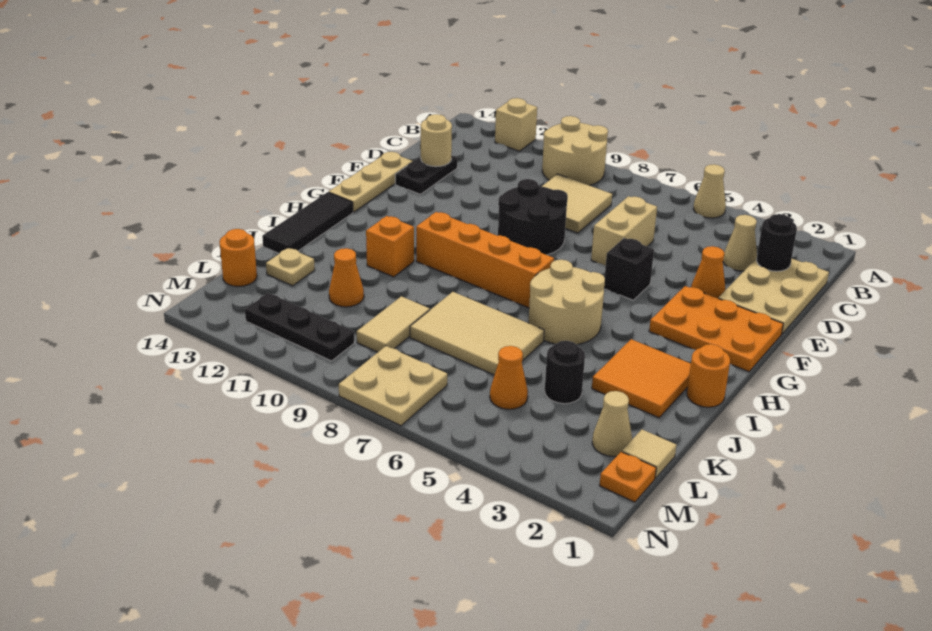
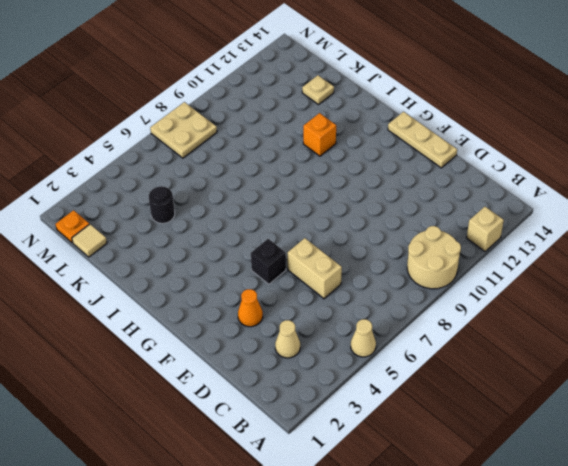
none -> tan 2x3 plate [718,258,829,334]
none -> tan 2x2 tile [542,174,612,233]
none -> black 1x2 plate [395,155,457,194]
none -> black 2x2 round brick [498,179,568,255]

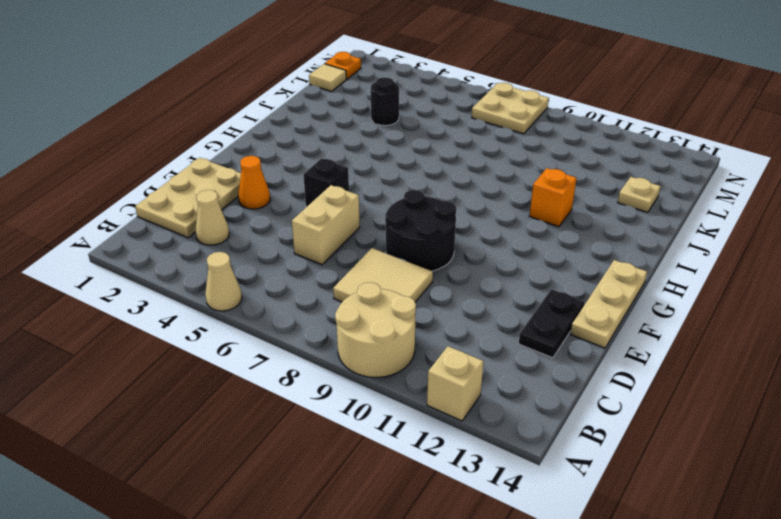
none -> orange 2x3 plate [649,286,783,372]
none -> tan 2x2 round brick [529,260,605,344]
none -> orange 1x4 brick [416,212,554,308]
none -> black 1x3 tile [262,192,353,253]

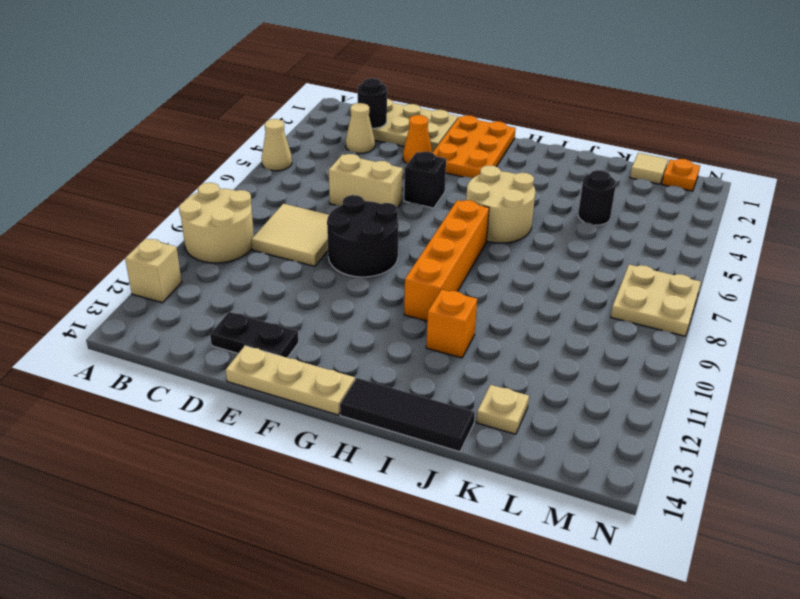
none -> orange 1x1 round brick [687,344,730,407]
none -> orange 2x2 tile [592,339,691,418]
none -> tan 2x3 tile [410,292,544,375]
none -> tan 1x2 tile [357,296,430,352]

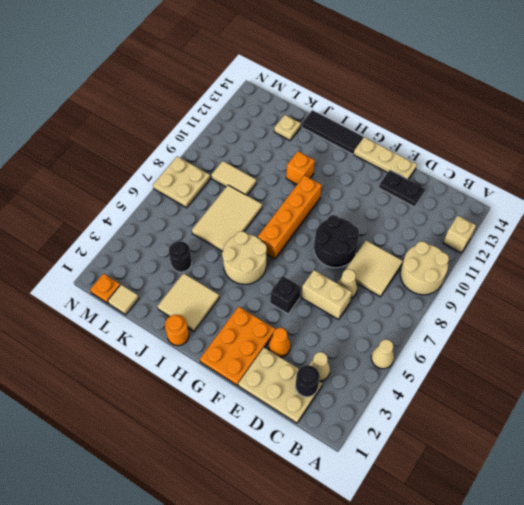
tan 1x1 cone [337,269,357,298] -> tan 1x1 cone moved to [592,391,632,457]
tan 2x2 tile [158,273,219,332] -> orange 2x2 tile [592,339,691,418]
none -> orange 1x1 cone [329,248,364,307]
none -> orange 1x1 cone [490,346,528,409]
none -> orange 1x1 round brick [220,229,257,287]
none -> black 1x3 plate [245,293,354,361]

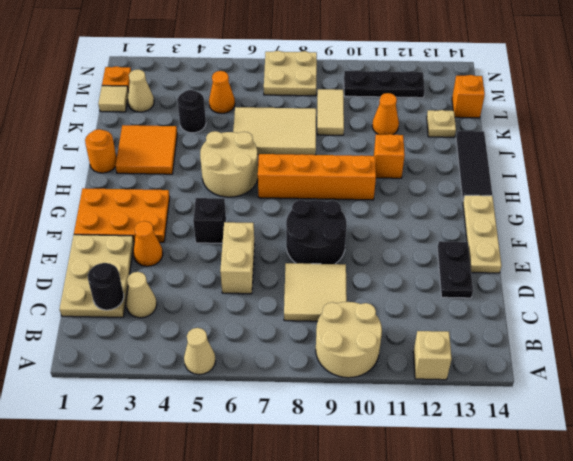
orange 1x1 brick [452,75,485,118] -> orange 1x1 round brick [220,229,257,287]
none -> tan 1x1 round brick [421,114,452,167]

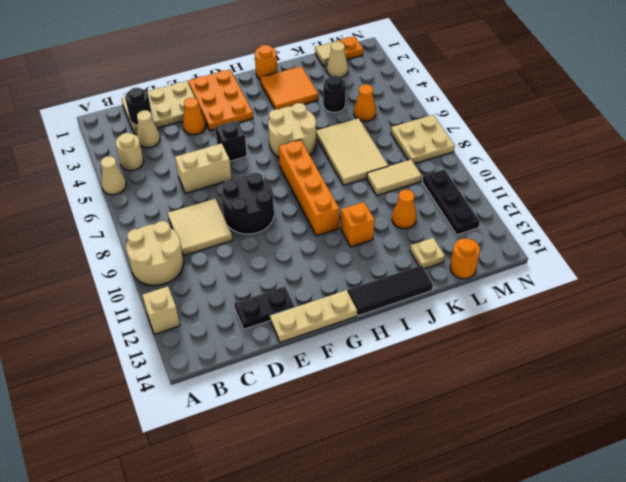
tan 1x1 round brick [115,133,144,171] -> tan 1x1 round brick moved to [421,114,452,167]

